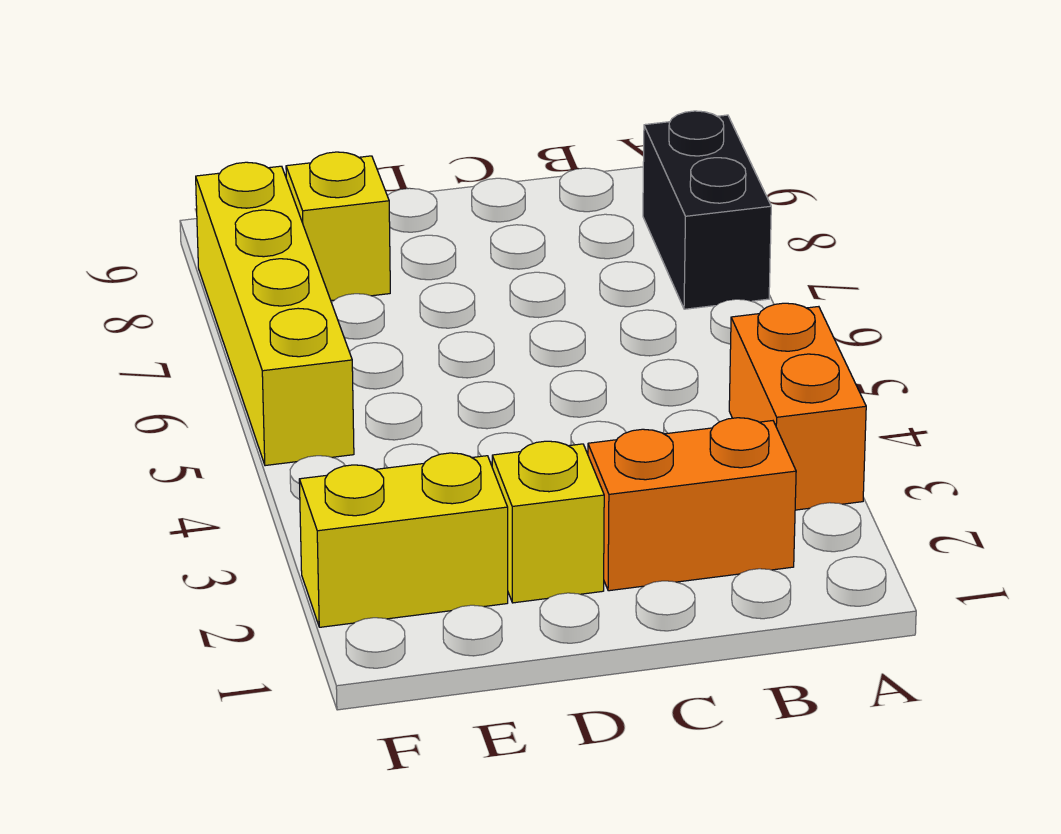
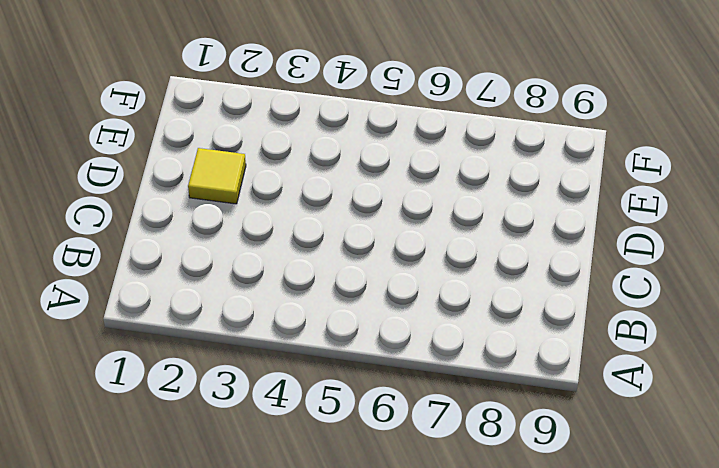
yellow 1x1 tile [188,148,246,204] -> yellow 1x1 brick [492,441,604,603]
none -> orange 1x2 brick [729,303,866,510]
none -> black 1x2 brick [643,111,771,309]

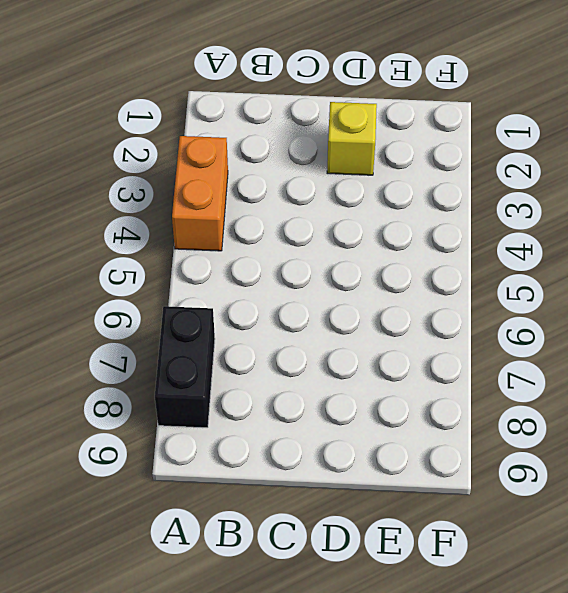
none -> orange 1x2 brick [588,418,796,591]
none -> yellow 1x2 brick [299,453,508,627]

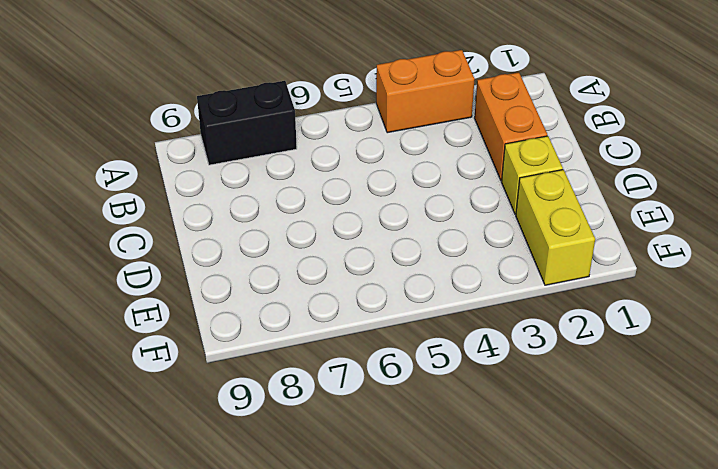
none -> yellow 1x1 brick [286,152,390,301]
none -> yellow 1x4 brick [196,162,354,466]

